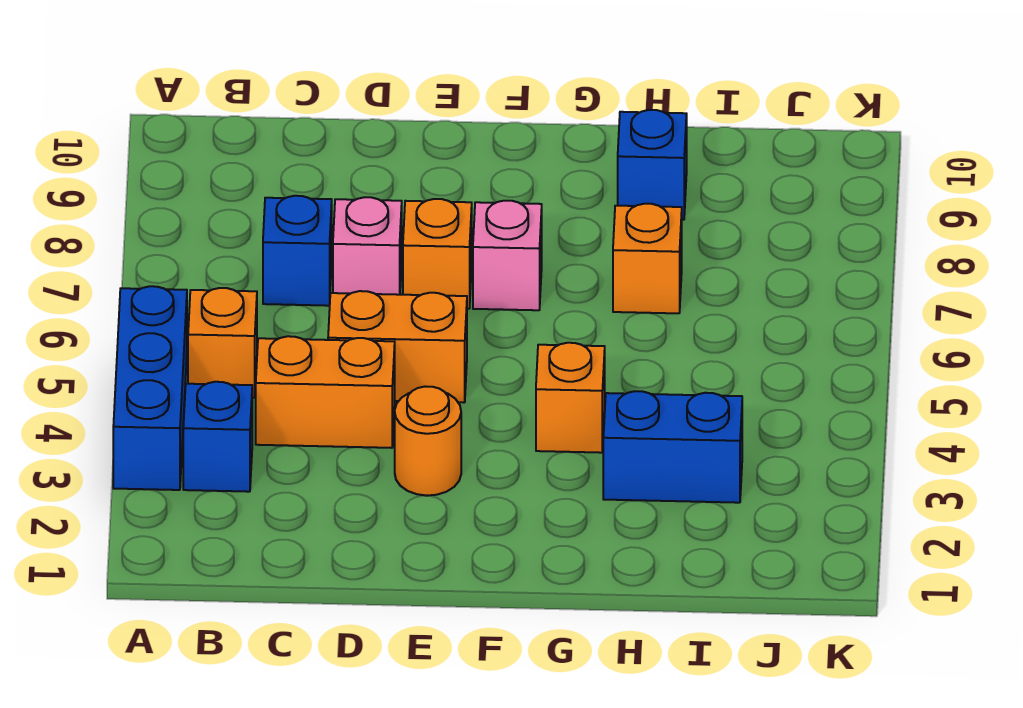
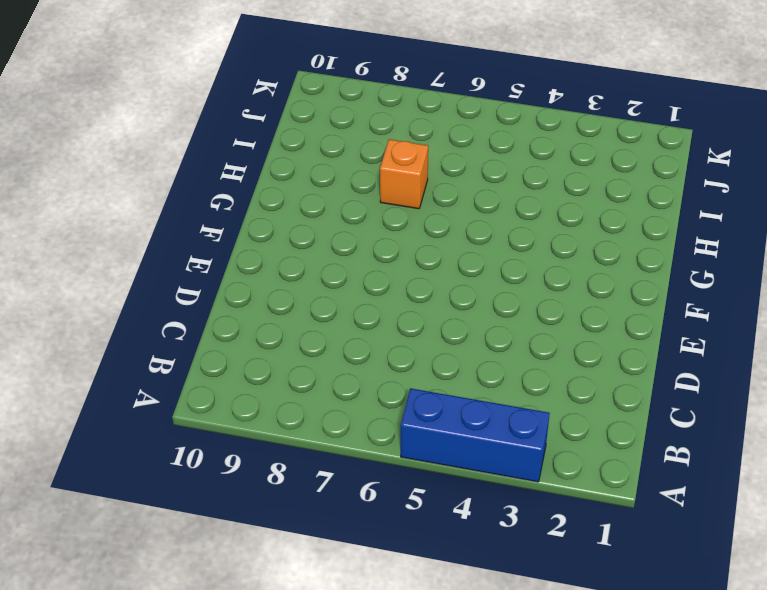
none -> blue 1x1 brick [183,382,252,492]
none -> orange 1x1 brick [188,288,257,398]
none -> orange 1x2 brick [256,336,395,448]

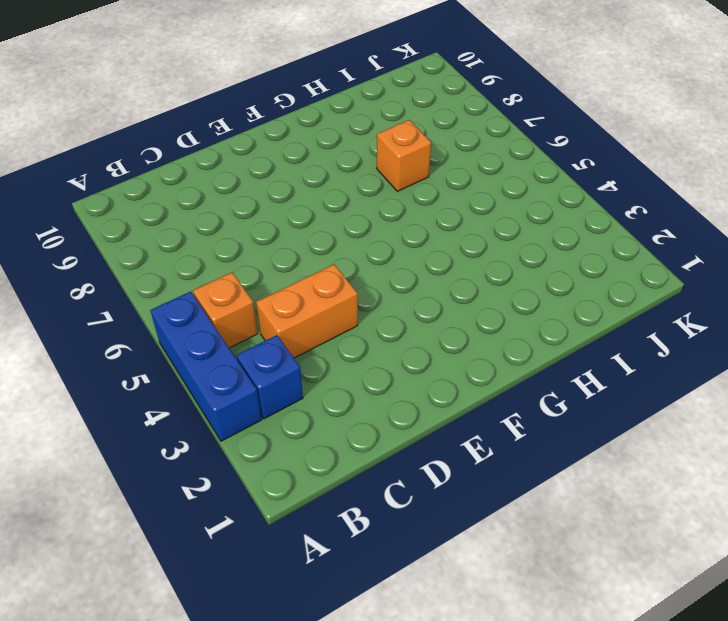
none -> blue 1x1 brick [263,196,332,306]
none -> orange 1x2 brick [328,291,467,403]
none -> pink 1x1 brick [333,197,402,295]

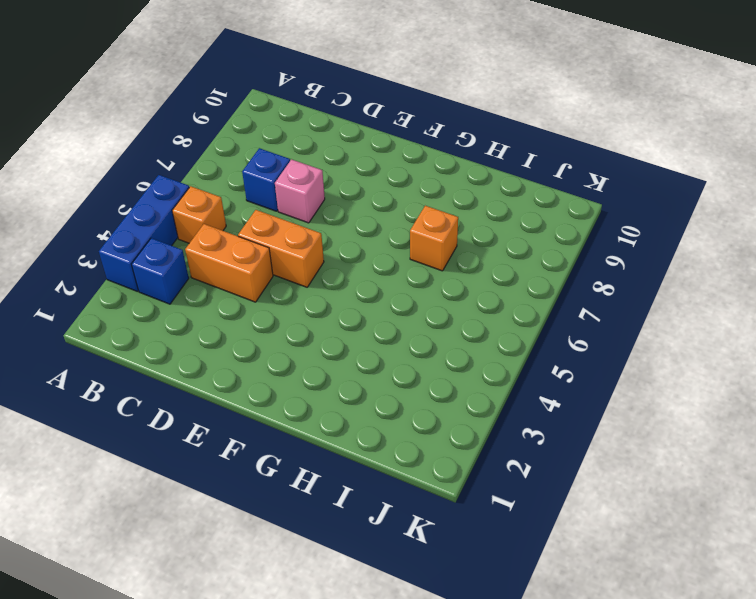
none -> orange 1x1 round brick [395,386,461,496]
none -> orange 1x1 brick [403,199,472,309]
none -> pink 1x1 brick [473,201,542,310]

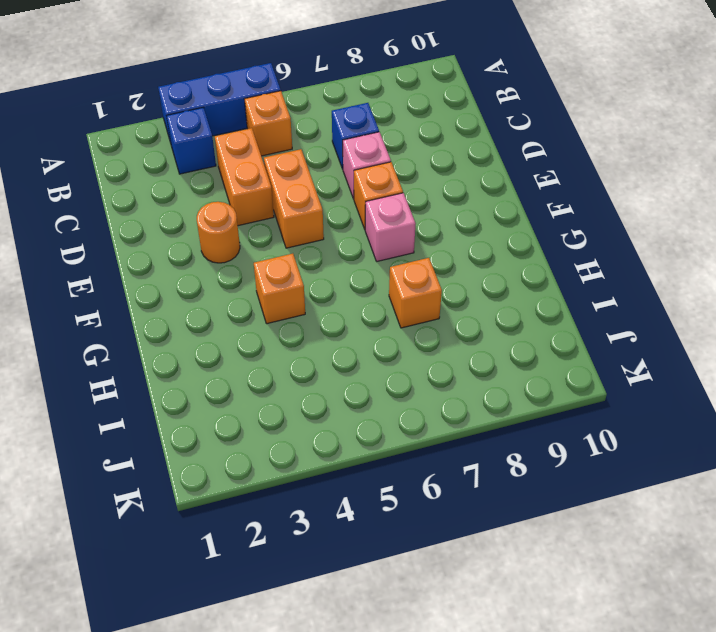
none -> blue 1x2 brick [603,391,742,503]
none -> blue 1x1 brick [618,110,687,220]

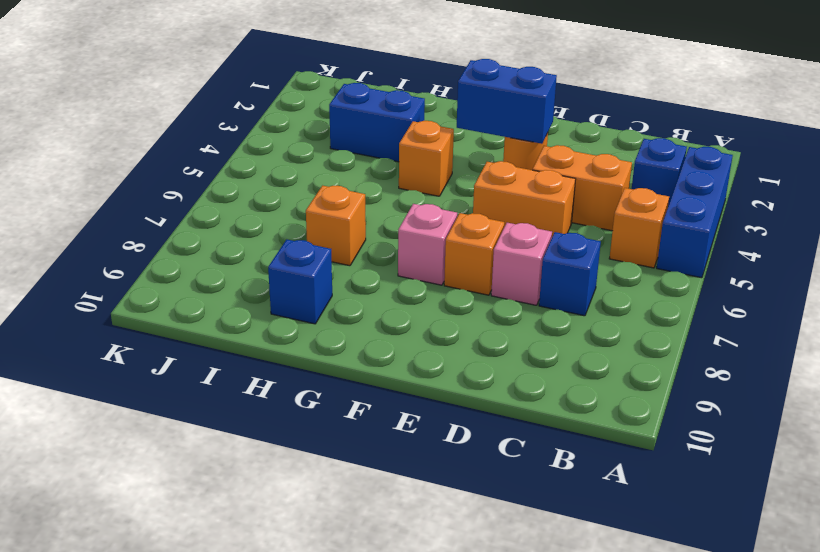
blue 1x2 brick [457,59,557,144] -> none

